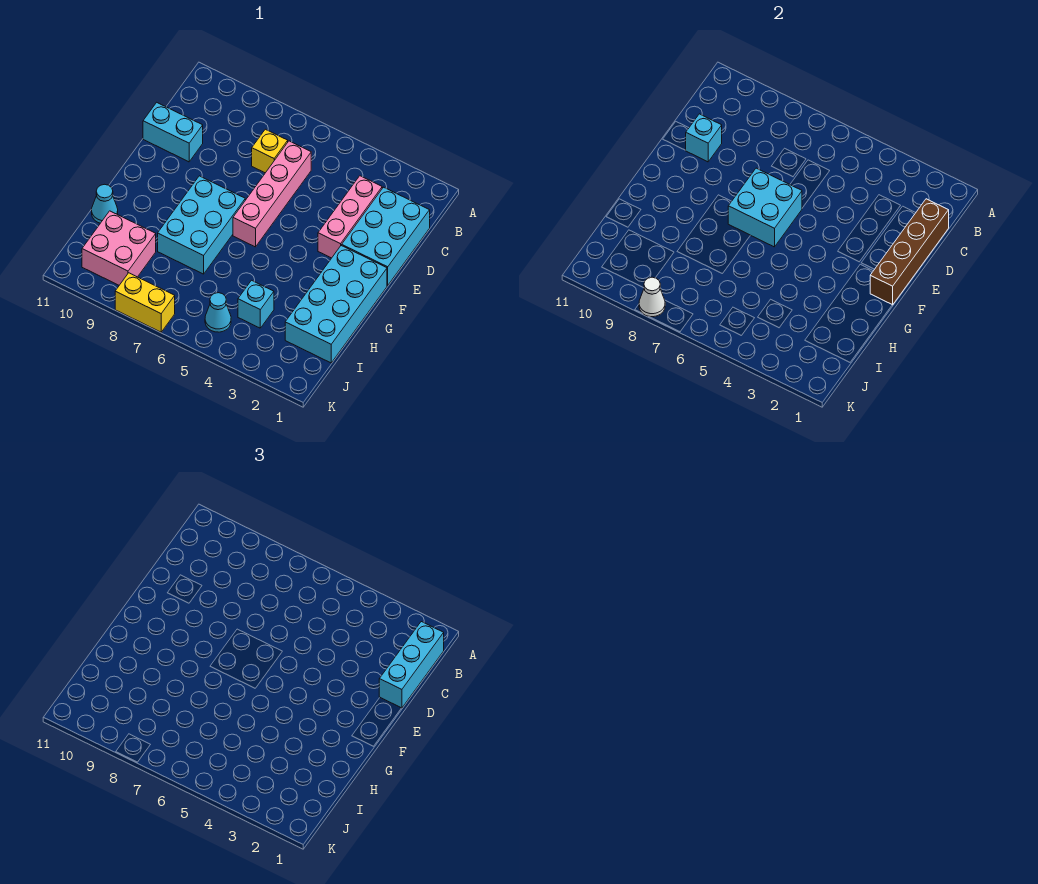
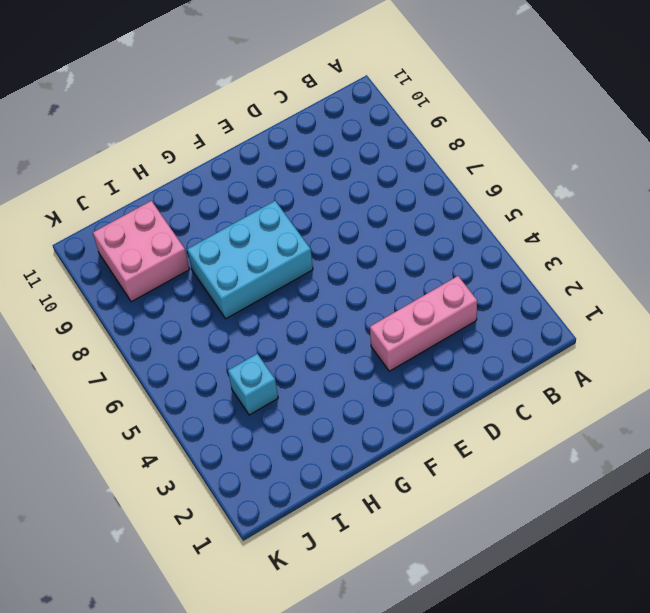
none -> cyan 2x3 brick [342,187,430,285]
none -> pink 1x4 brick [233,141,311,247]
none -> yellow 1x1 brick [252,129,288,173]

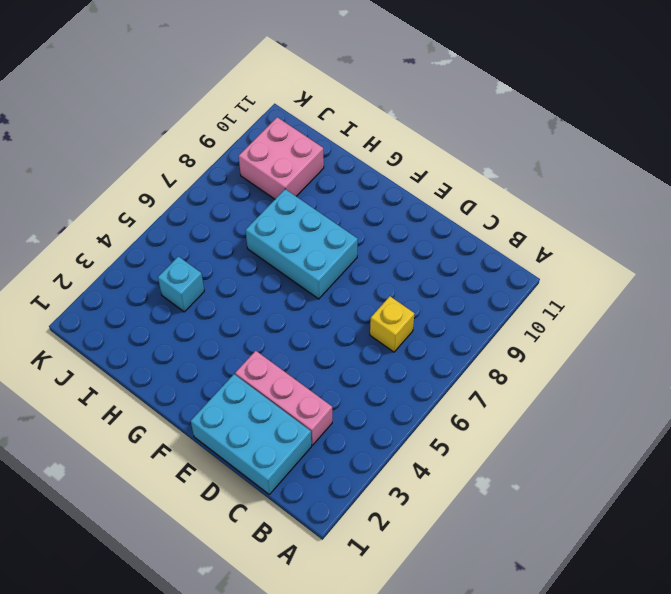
none -> pink 1x4 brick [233,141,311,247]
none -> cyan 1x2 brick [143,102,203,162]
none -> cyan 2x4 brick [285,245,387,363]

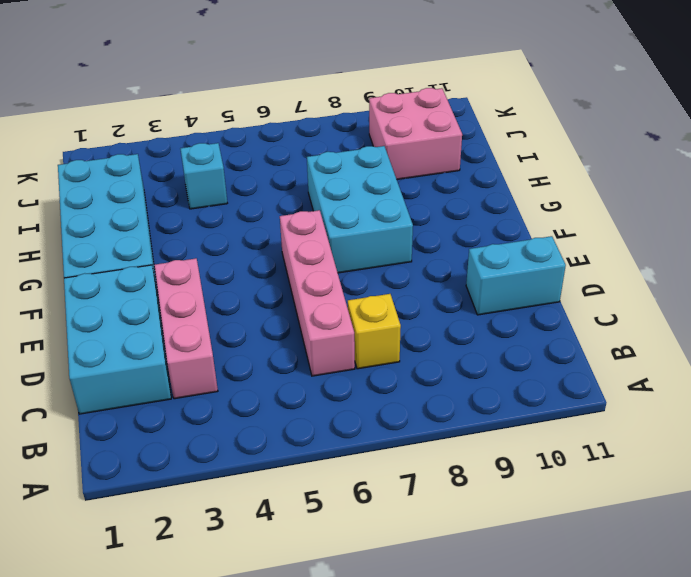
none -> cyan 1x1 cone [92,184,118,223]
none -> cyan 1x1 cone [205,293,231,332]
none -> yellow 1x2 brick [115,273,175,332]

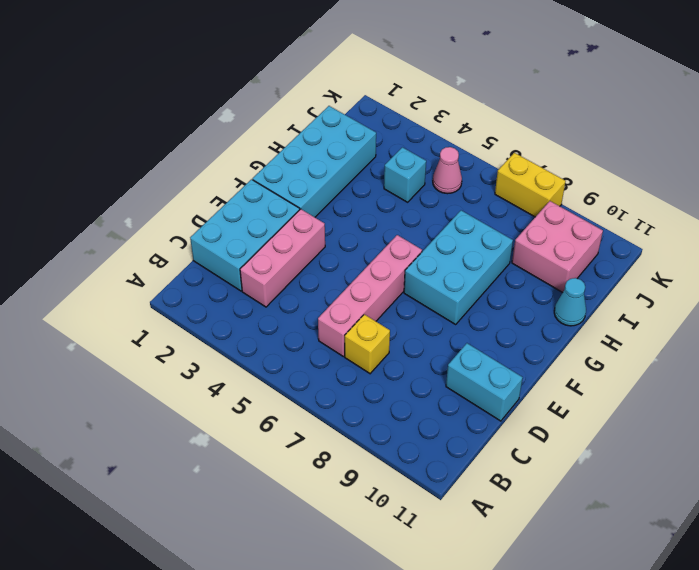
pink 1x1 cone [433,147,462,194] -> cyan 1x1 cone [205,293,231,332]
none -> brown 1x4 brick [870,199,949,305]
none -> cyan 1x1 brick [686,114,722,162]
none -> cyan 2x2 brick [728,168,802,247]

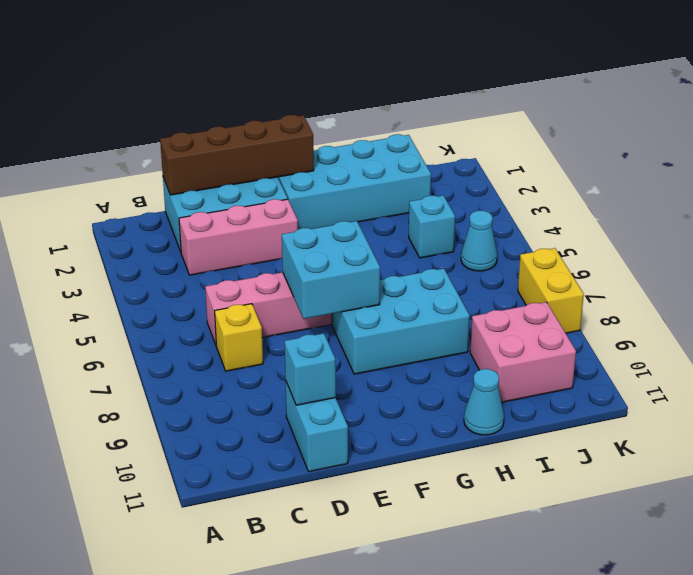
none -> white 1x1 cone [639,277,665,317]
none -> cyan 1x3 brick [379,622,444,708]

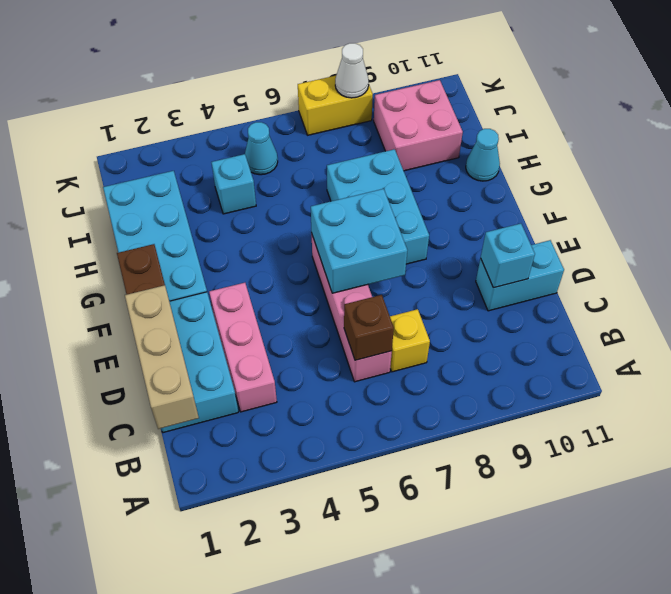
tan 1x3 brick [125,285,199,429] -> cyan 1x3 brick [379,622,444,708]
brown 1x1 brick [344,295,394,360] -> none

